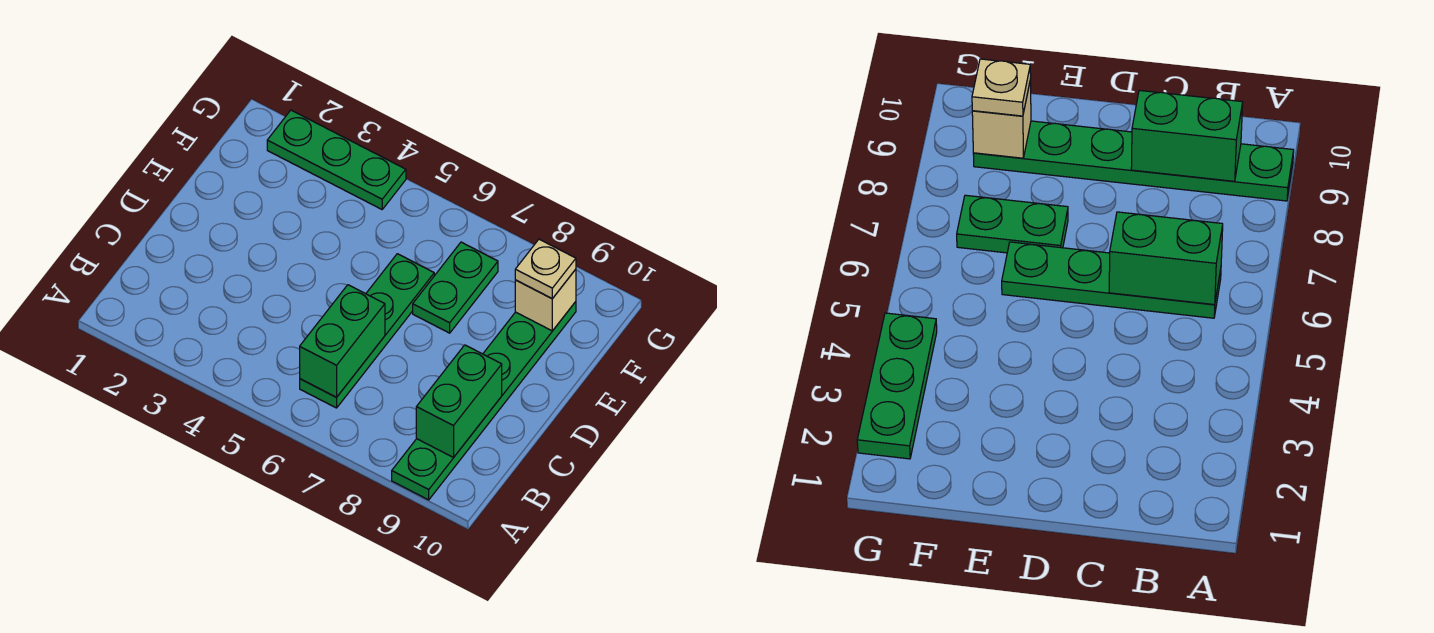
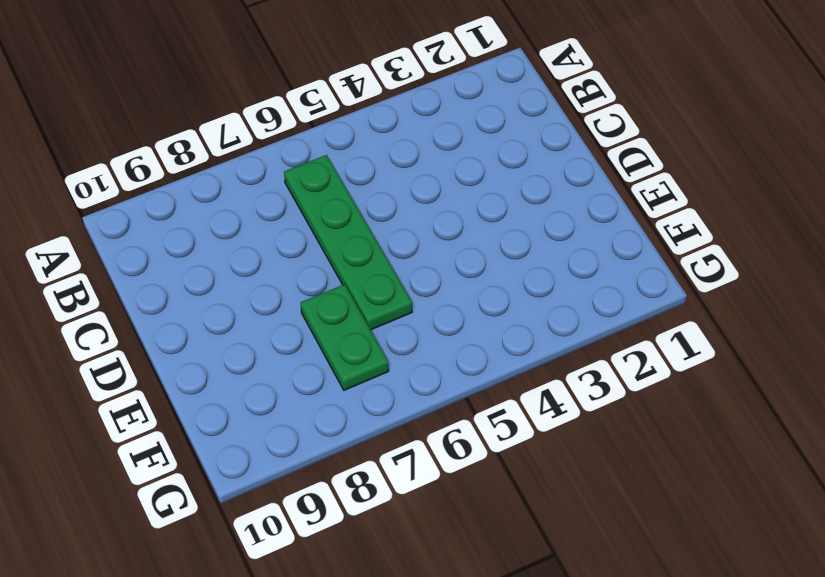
none -> green 1x6 plate [392,302,576,500]
none -> green 1x3 plate [267,110,406,209]

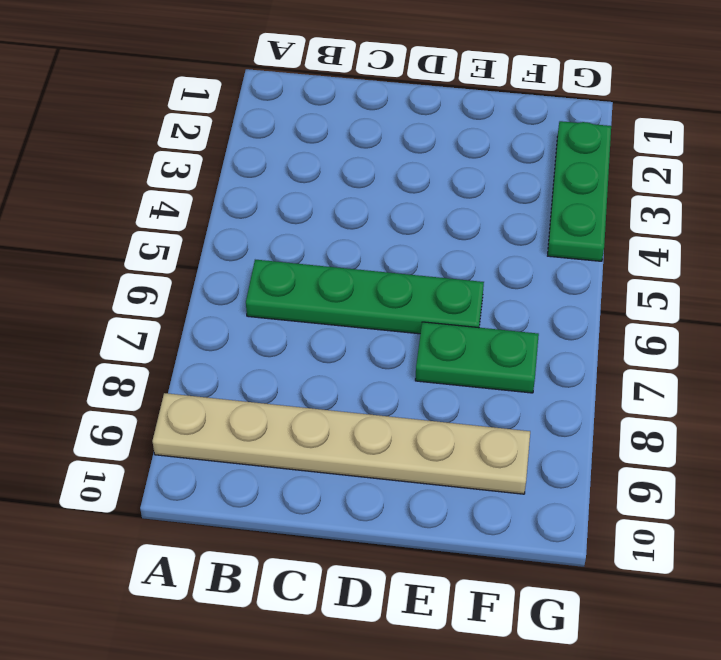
tan 1x6 plate [152,393,530,494] -> green 1x6 plate [392,302,576,500]
none -> green 1x2 brick [300,285,385,397]
none -> green 1x2 brick [416,345,502,457]

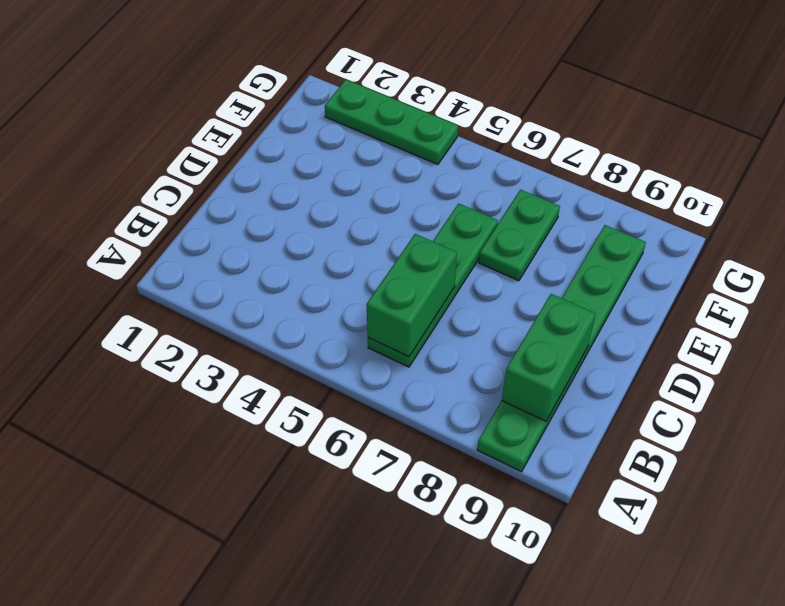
none -> tan 1x1 brick [515,269,576,331]
none -> tan 1x1 plate [515,239,576,299]

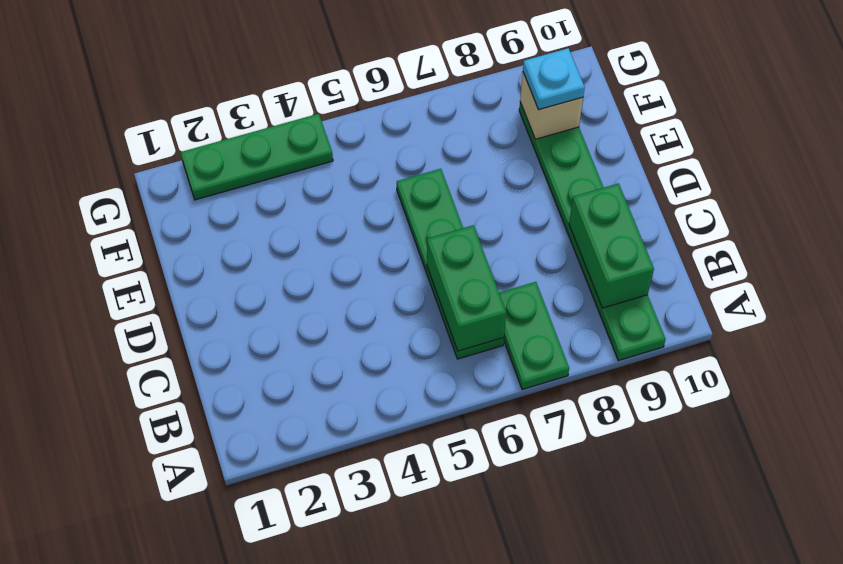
green 1x2 plate [499,282,569,390] -> green 1x2 plate moved to [413,242,498,333]
cyan 1x1 plate [523,48,585,110] -> tan 1x1 plate [515,239,576,299]

